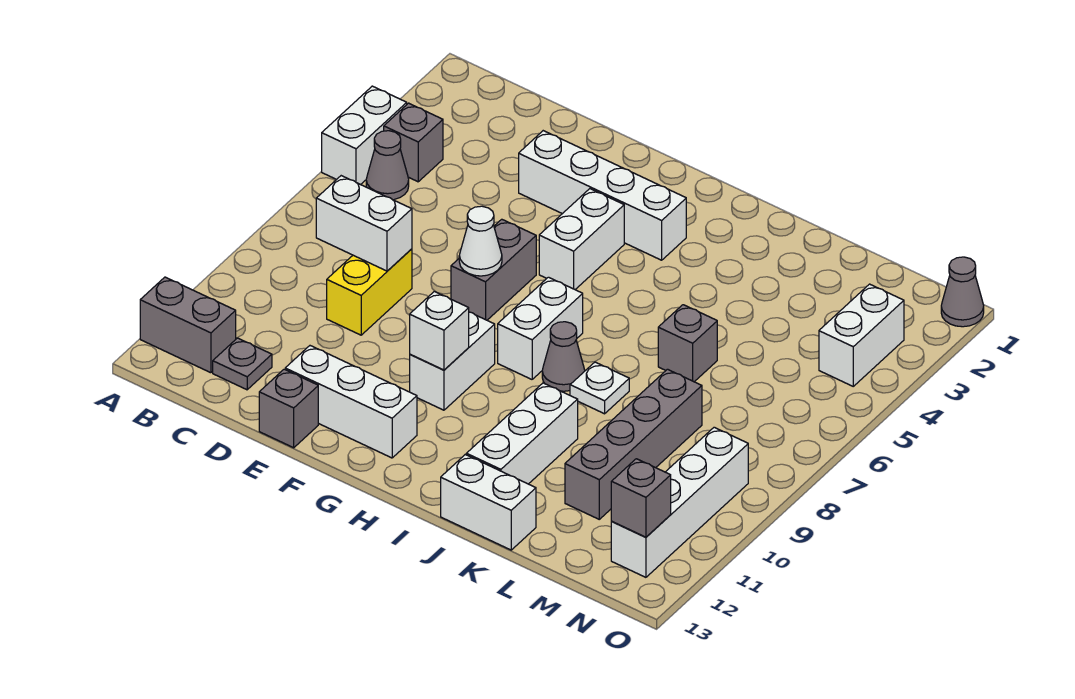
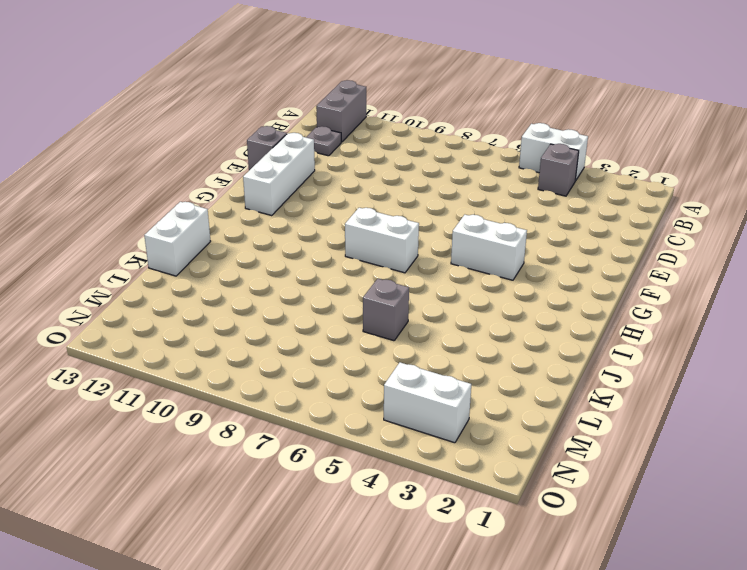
none -> grey 1x1 cone [366,131,409,200]
none -> yellow 1x2 brick [327,249,412,335]
none -> white 1x4 brick [519,131,686,260]

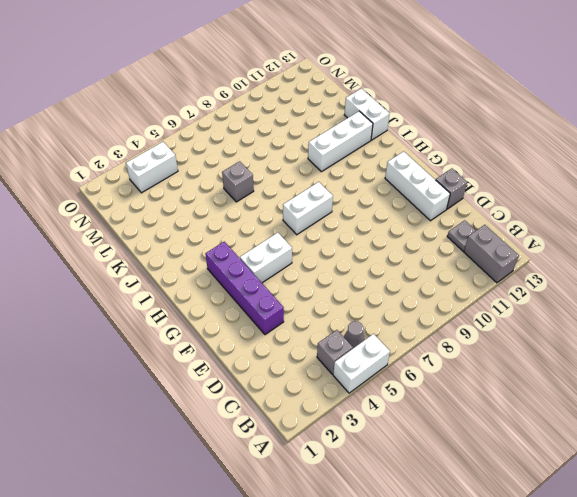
purple 1x4 brick [206,242,284,335] -> white 1x4 brick [519,131,686,260]
none -> yellow 1x2 brick [327,249,412,335]
none -> grey 1x2 brick [451,219,536,320]
none -> white 1x2 brick [410,312,495,410]

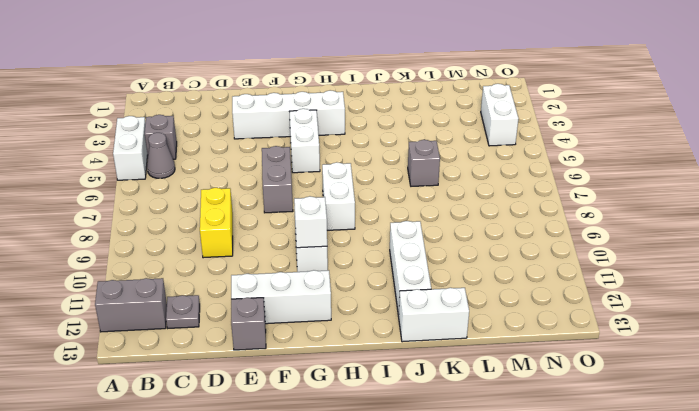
none -> grey 1x1 cone [542,322,585,391]
none -> white 1x1 plate [570,362,629,414]
none -> grey 1x4 brick [565,369,702,519]

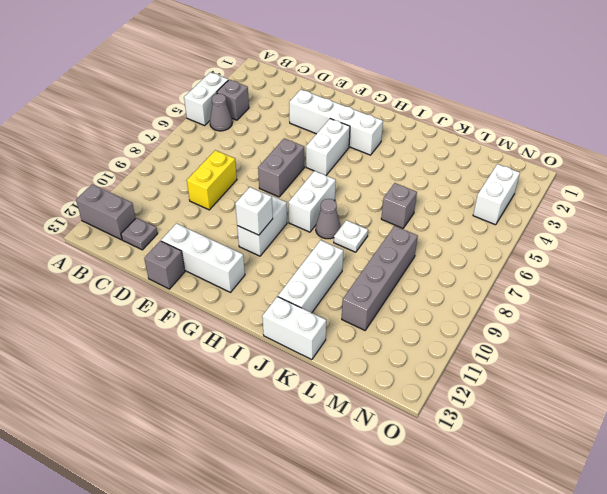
none -> white 1x4 brick [611,427,748,577]
none -> grey 1x1 cone [941,257,984,327]
none -> white 1x2 brick [316,176,412,271]

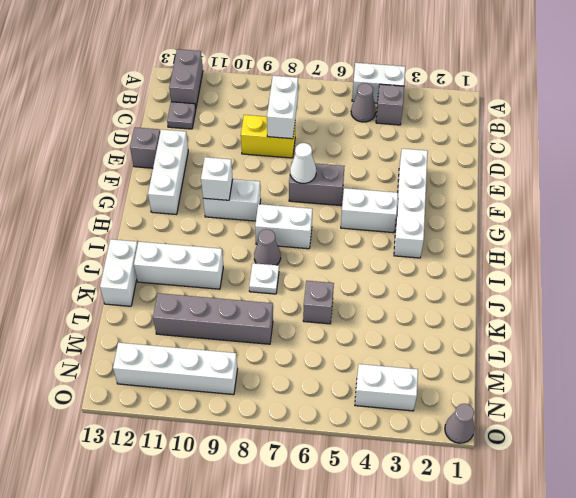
none -> grey 1x1 brick [611,459,671,537]

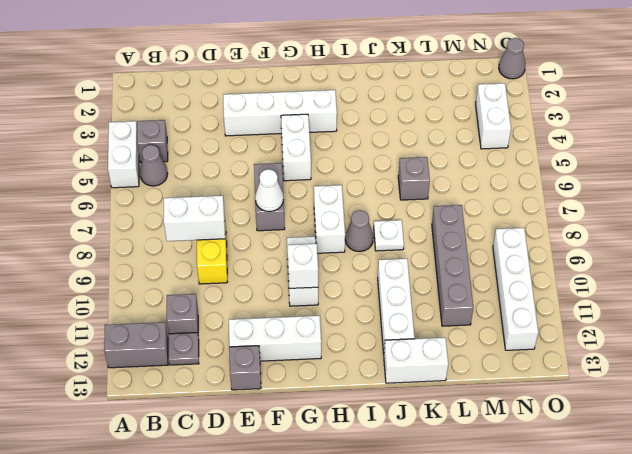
grey 1x1 brick [167,294,198,334] -> grey 1x1 brick moved to [611,459,671,537]

